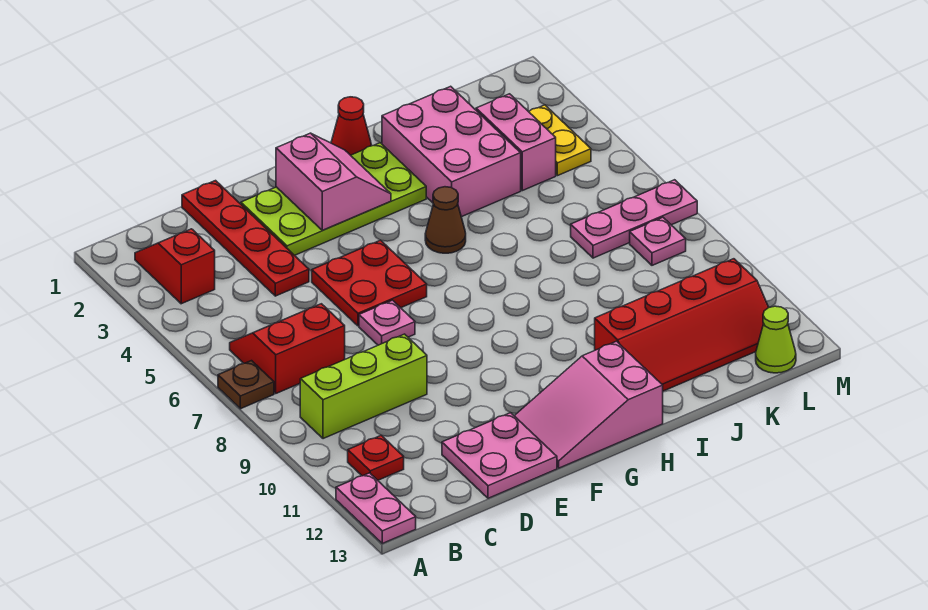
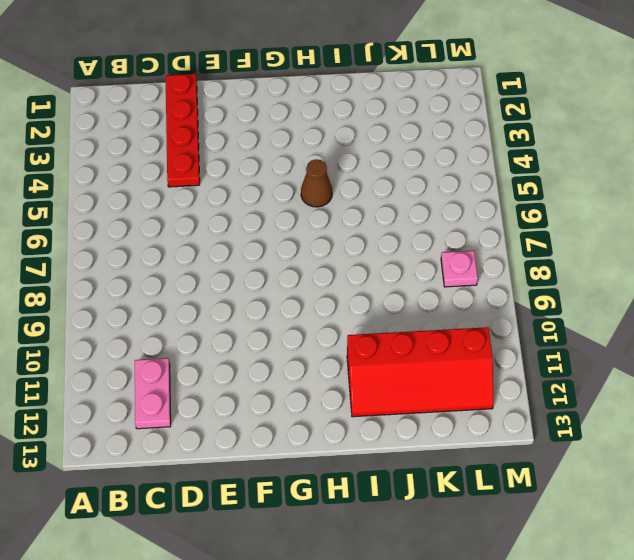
pink 1x2 plate [135,358,171,429] -> pink 1x2 plate moved to [336,473,416,543]
none -> brown 1x1 plate [218,361,274,409]
none -> red 1x2 slope [135,229,215,304]
none -> red 2x2 slope [230,304,345,393]

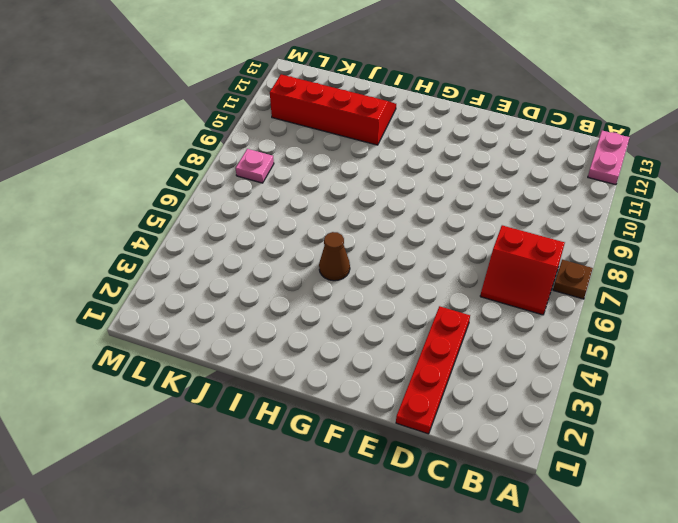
none -> red 1x2 slope [135,229,215,304]
none -> lime 1x3 brick [300,334,427,439]
none -> red 1x1 plate [348,435,404,480]

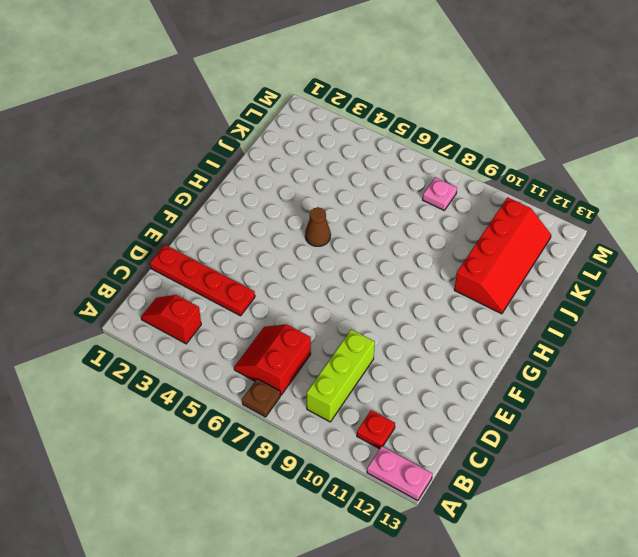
none -> pink 2x2 plate [442,413,557,498]
none -> lime 2x4 plate [241,143,426,255]
none -> red 2x2 plate [312,240,427,326]

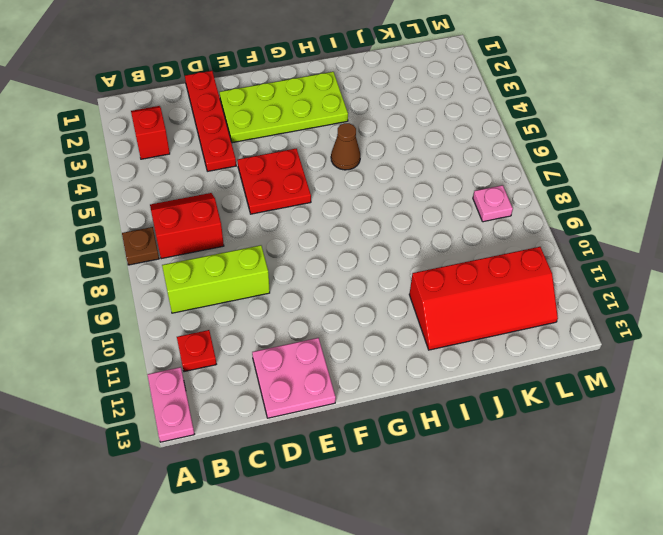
none -> pink 1x1 plate [359,300,415,345]
none -> pink 2x3 slope [515,341,663,468]
none -> red 1x1 cone [331,97,371,155]

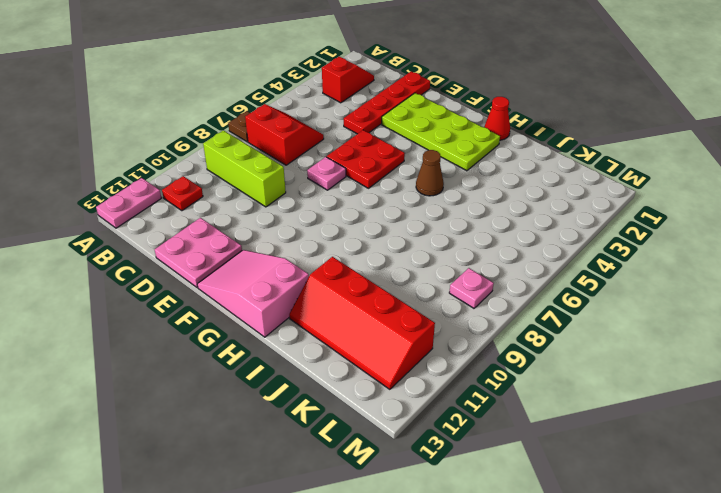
none -> pink 2x3 brick [382,86,521,217]
none -> pink 1x2 brick [476,94,556,191]
none -> pink 1x3 plate [571,180,697,258]

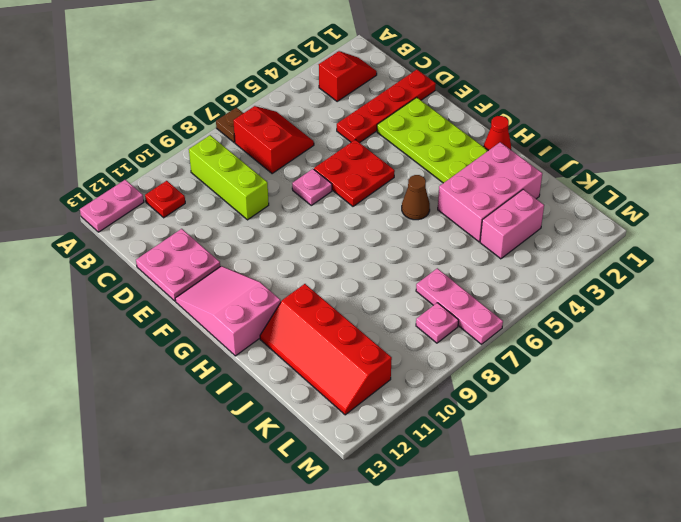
none -> yellow 1x2 plate [529,105,591,176]
none -> lime 1x1 cone [756,306,796,373]
none -> pink 2x2 slope [276,133,391,230]

